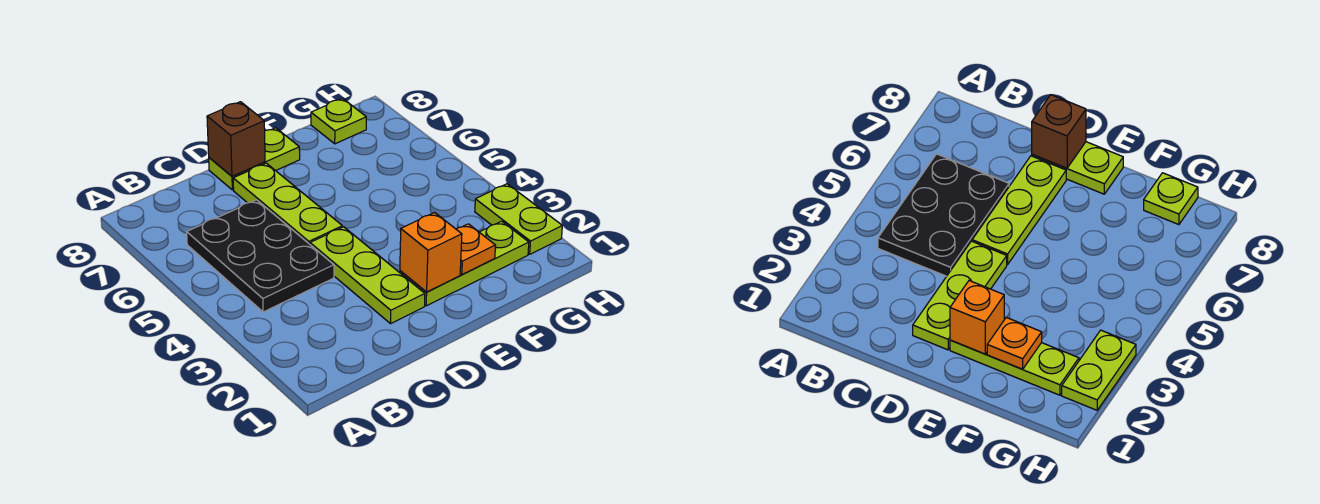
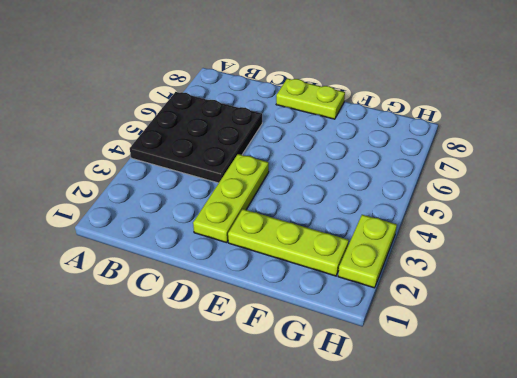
black 3x3 plate [130,92,262,183] -> black 2x3 plate [187,200,334,312]
none -> lime 1x3 plate [233,163,342,244]
none -> lime 1x1 plate [311,98,366,144]

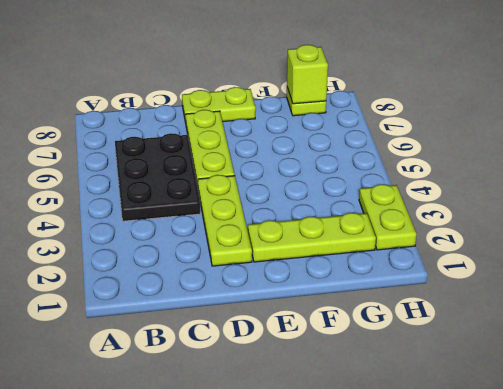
lime 1x1 brick [287,45,328,104] -> none
none -> brown 1x1 brick [207,102,265,176]
none -> orange 1x1 brick [400,213,462,292]

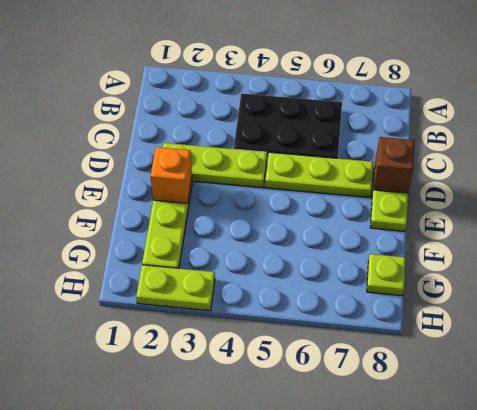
none -> orange 1x1 plate [456,224,495,275]

